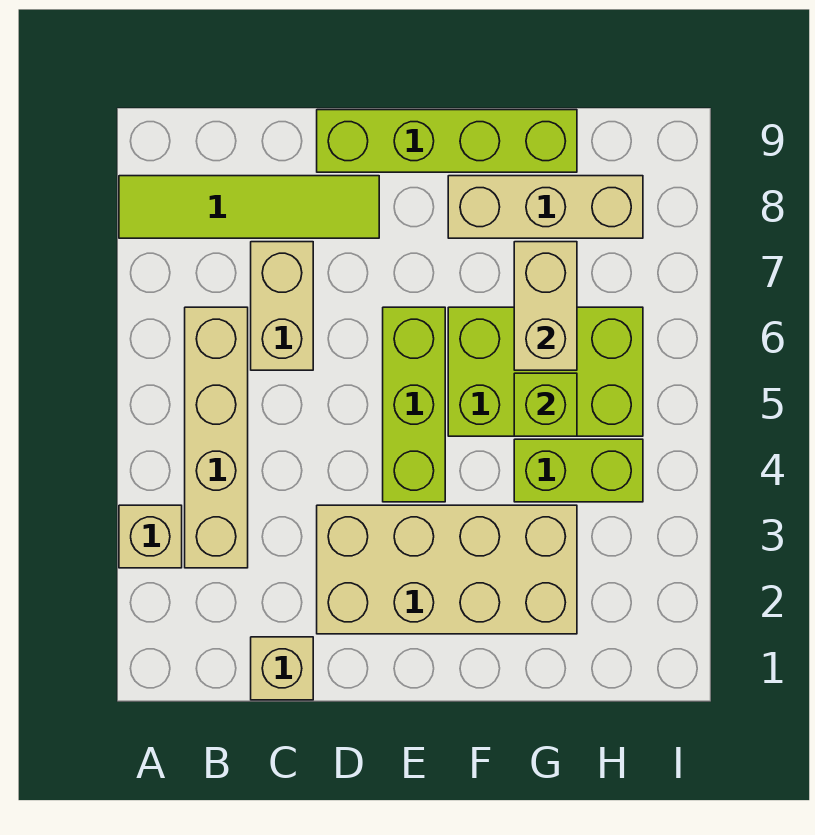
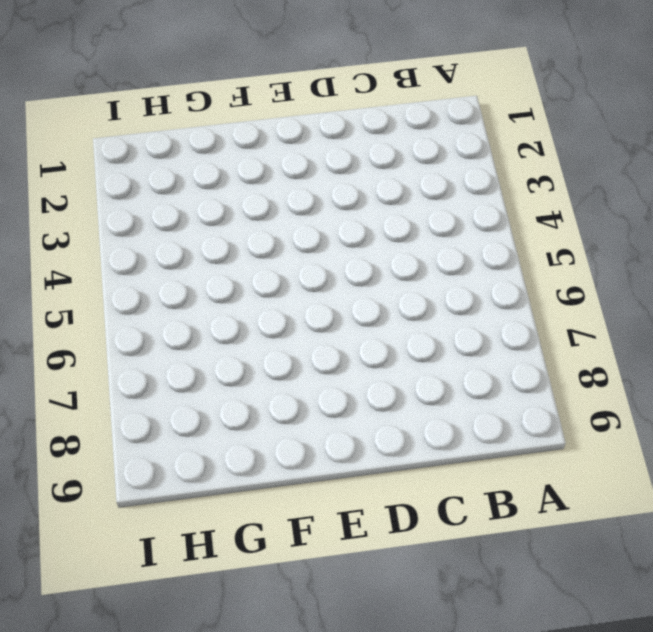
none -> tan 1x1 brick [119,505,182,568]
none -> lime 1x4 tile [119,176,379,238]
none -> tan 1x4 brick [185,307,248,568]

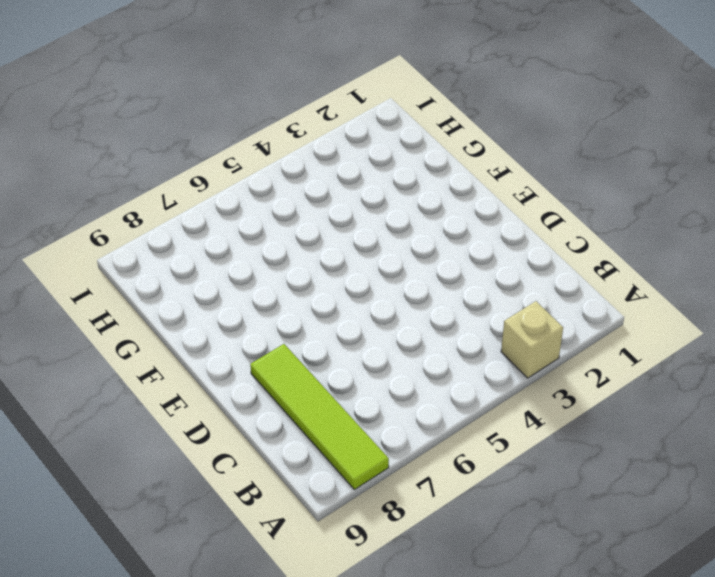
none -> tan 1x4 brick [185,307,248,568]
none -> tan 1x1 brick [251,637,313,700]
none -> tan 1x2 brick [251,242,313,370]

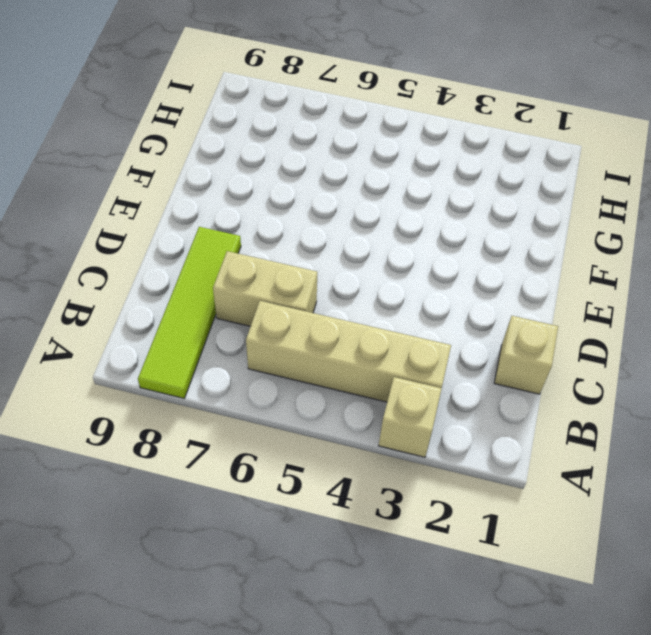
none -> tan 2x4 brick [317,505,577,634]
none -> lime 1x4 brick [317,110,577,172]
none -> lime 1x3 brick [383,307,445,502]

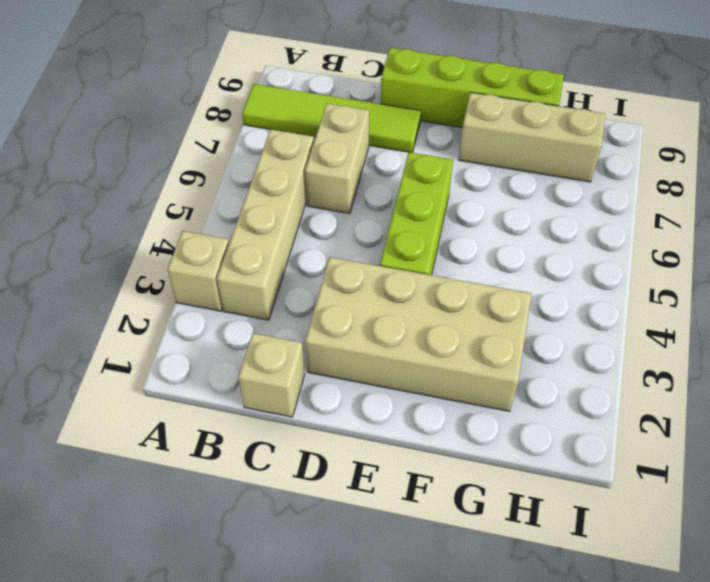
none -> lime 2x3 brick [448,307,643,436]
none -> lime 1x2 brick [514,439,643,502]
none -> lime 1x1 brick [514,373,577,436]

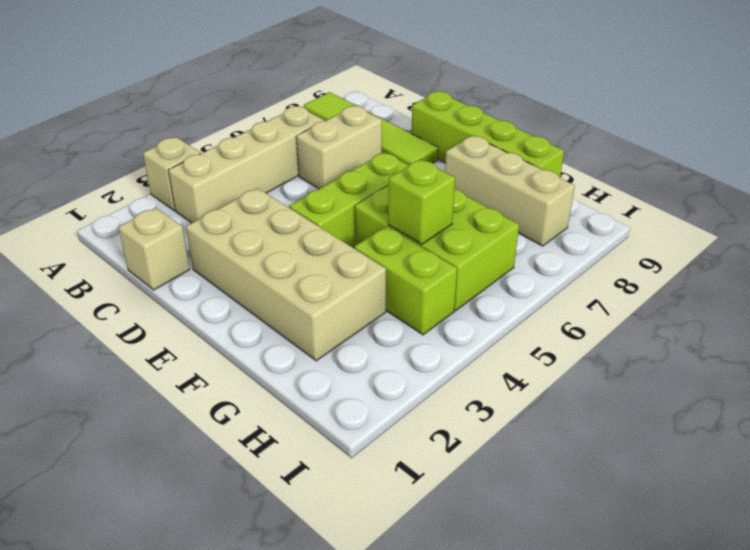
none -> tan 1x2 brick [514,242,577,370]

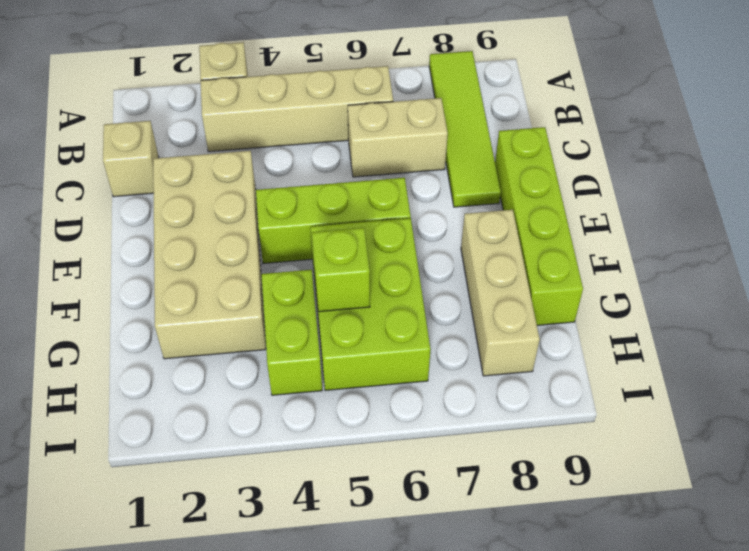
none -> tan 1x2 brick [514,242,577,370]

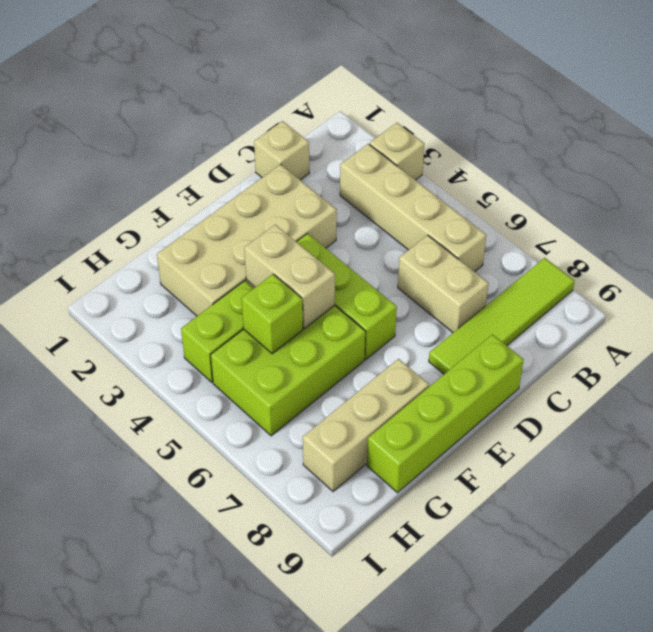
tan 1x2 brick [244,225,335,328] -> tan 1x2 brick moved to [514,242,577,370]

